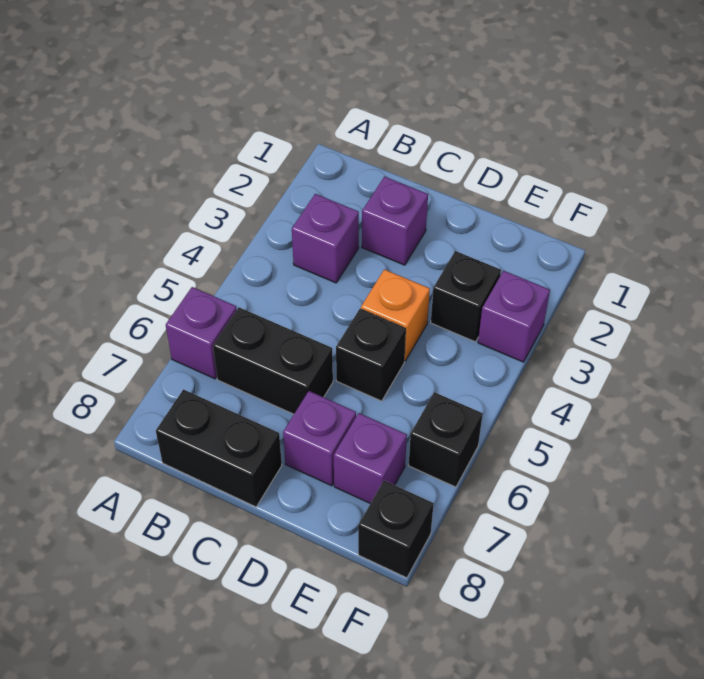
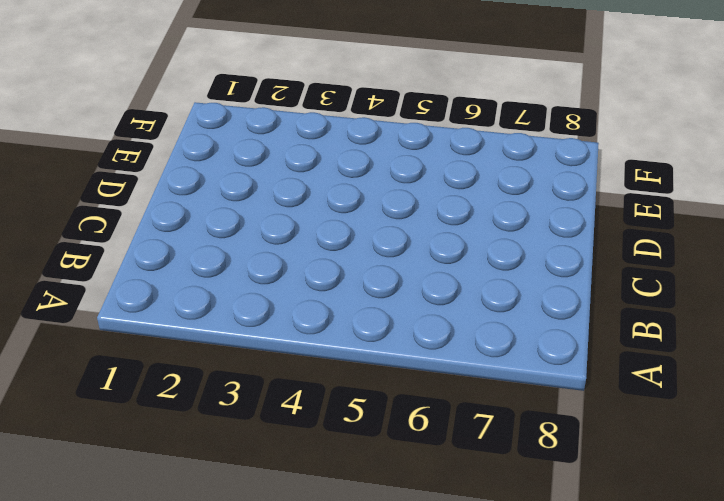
none -> purple 1x1 brick [166,287,237,379]
none -> purple 1x1 brick [292,194,359,283]
none -> black 1x2 brick [213,307,333,414]

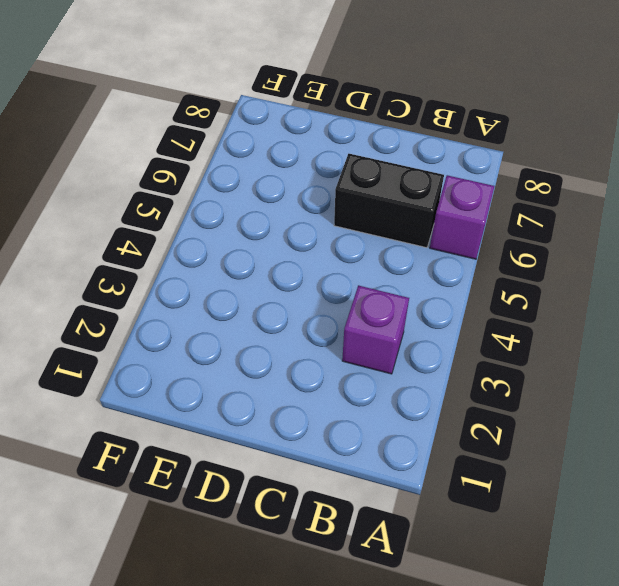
none -> black 1x2 brick [156,390,282,507]
none -> purple 1x1 brick [362,177,428,265]
none -> orange 1x1 brick [361,269,430,361]

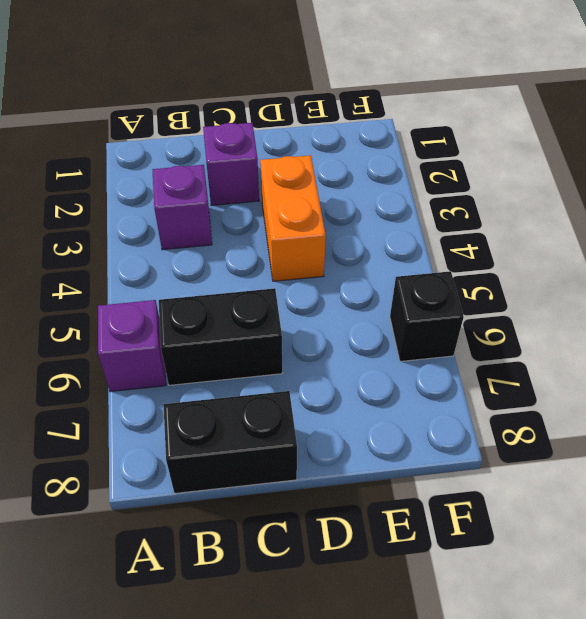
orange 1x2 brick [260,155,326,281] -> orange 1x1 brick [361,269,430,361]
none -> black 1x1 brick [336,309,406,401]
none -> purple 1x1 brick [283,391,356,486]
none -> black 1x1 brick [431,251,501,342]

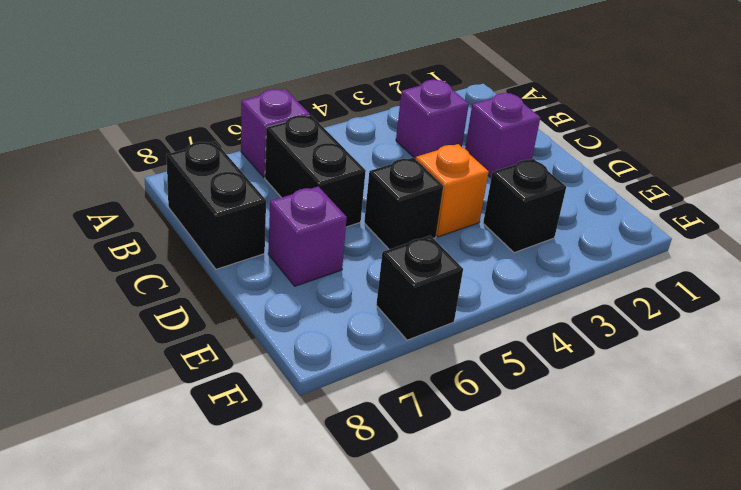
none -> purple 1x1 brick [334,413,407,504]
none -> purple 1x1 brick [478,271,550,362]
none -> black 1x1 brick [358,481,434,578]

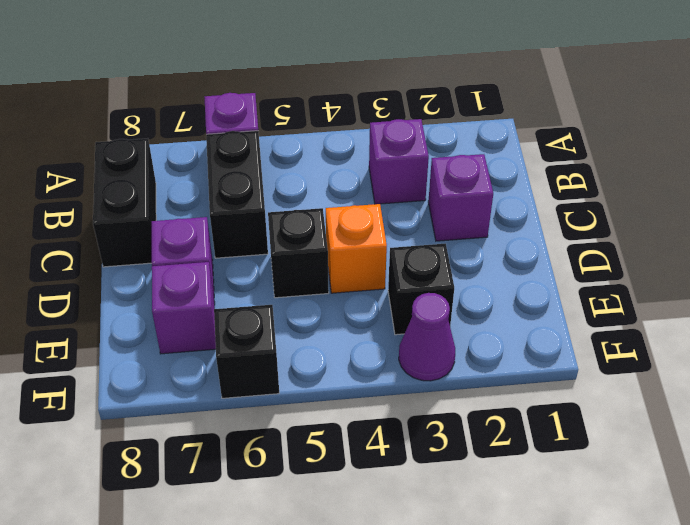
purple 1x1 cone [399,293,455,381] -> purple 1x1 brick [478,271,550,362]
none -> black 1x1 brick [358,481,434,578]

